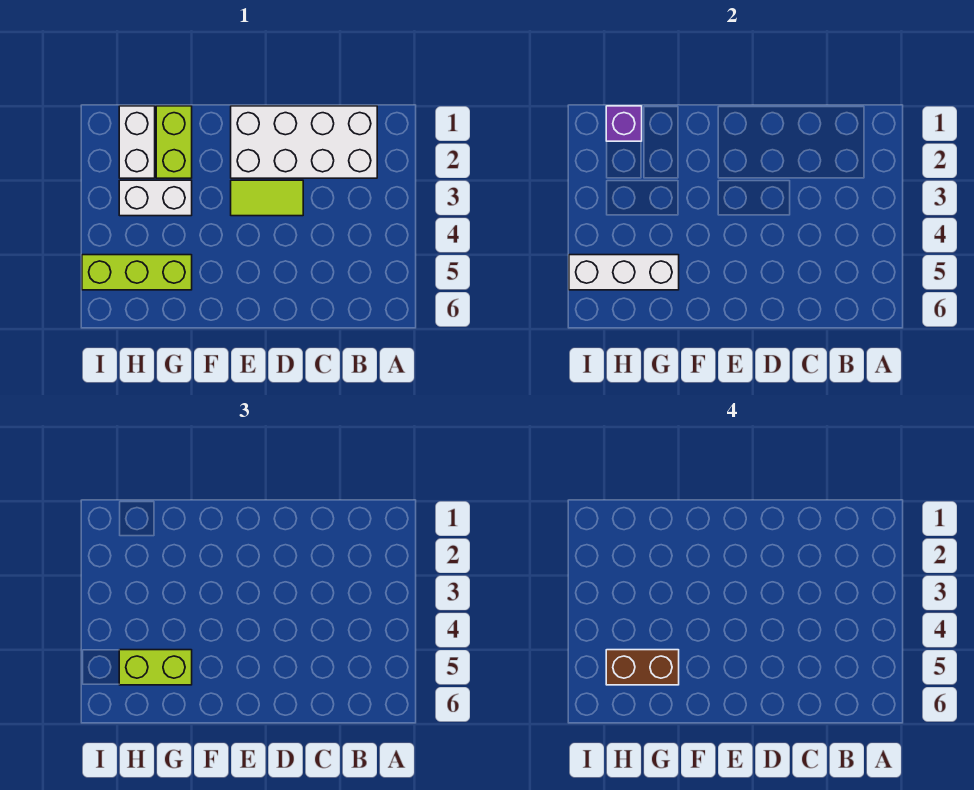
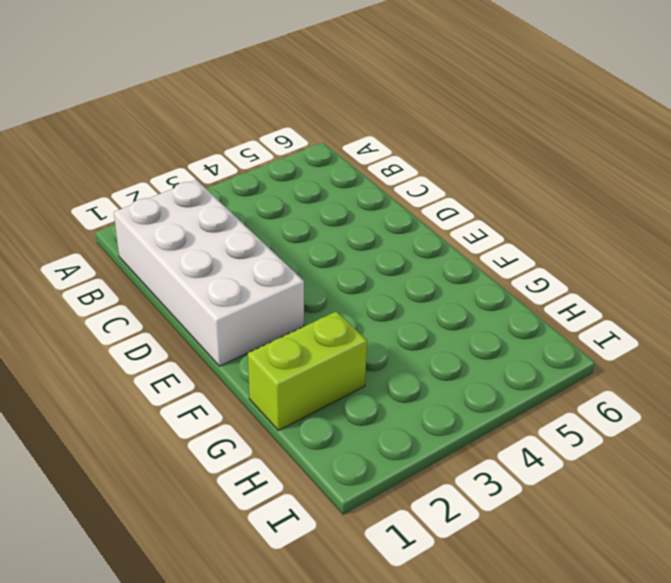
none -> lime 1x2 tile [231,180,303,216]
none -> white 1x2 brick [119,180,192,216]

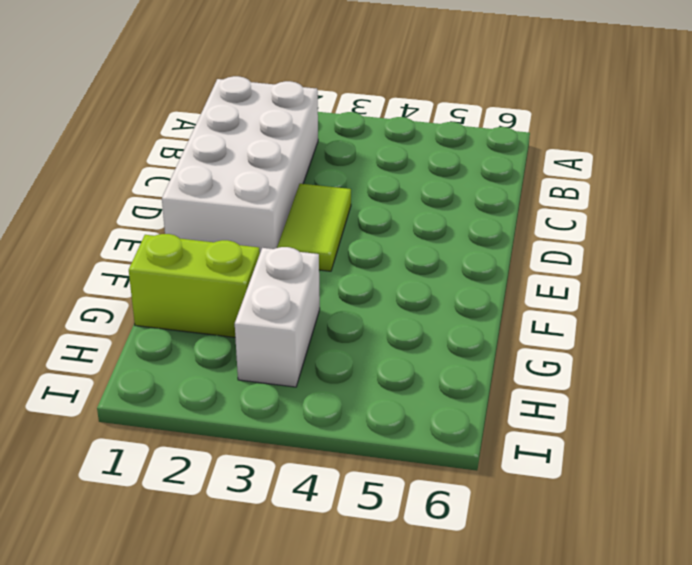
none -> lime 1x3 brick [82,255,192,290]
none -> white 1x2 brick [119,106,155,178]

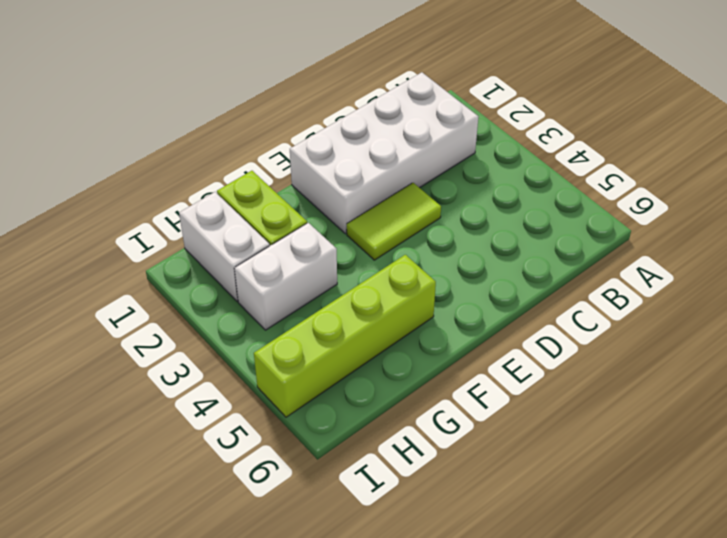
lime 1x4 brick [254,255,436,417] -> lime 1x3 brick [82,255,192,290]
none -> white 1x3 brick [569,255,679,290]
none -> purple 1x1 brick [606,106,642,141]

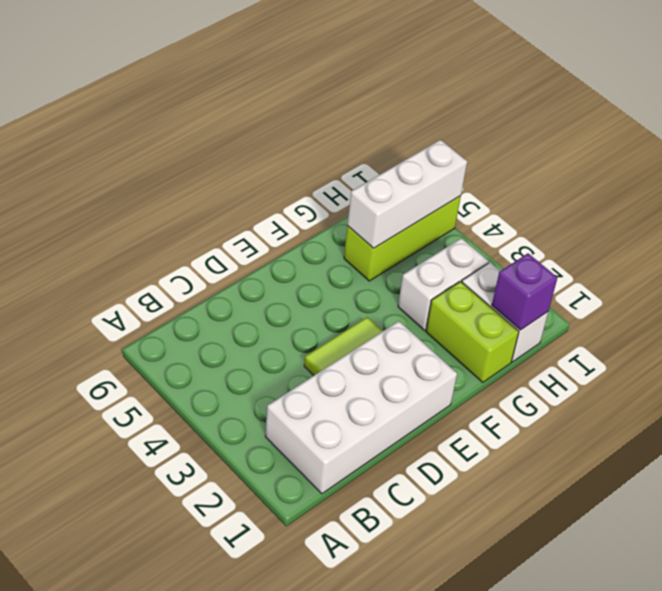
none -> lime 1x2 brick [119,650,192,685]
none -> brown 1x2 brick [606,650,679,685]

